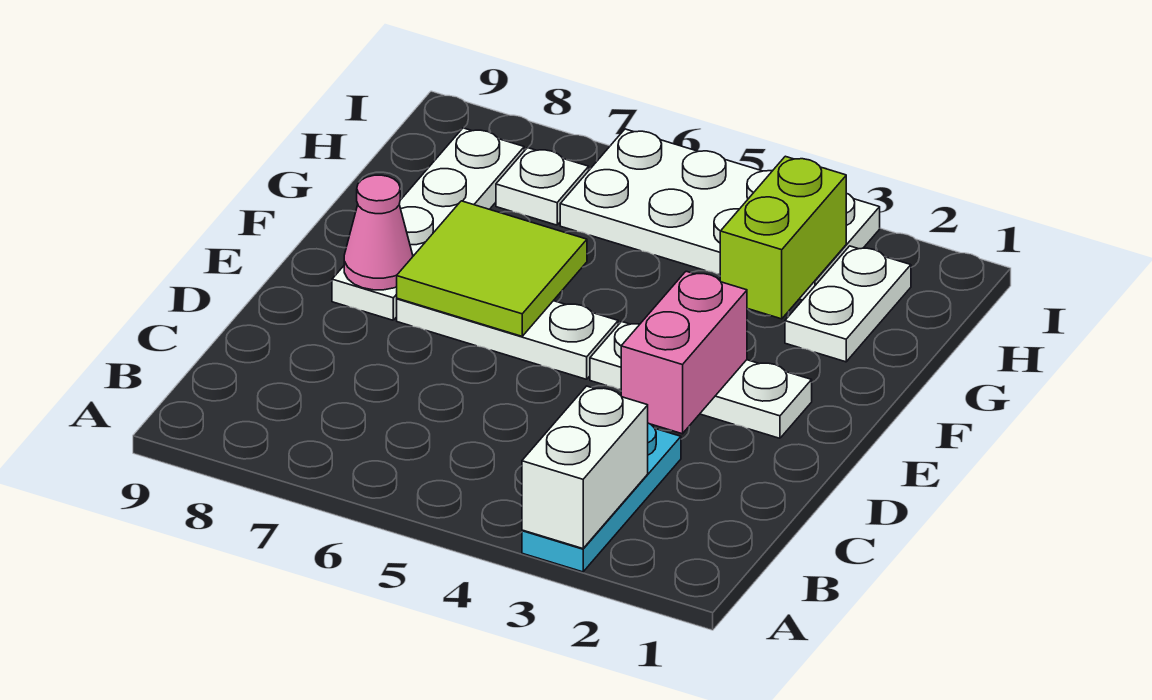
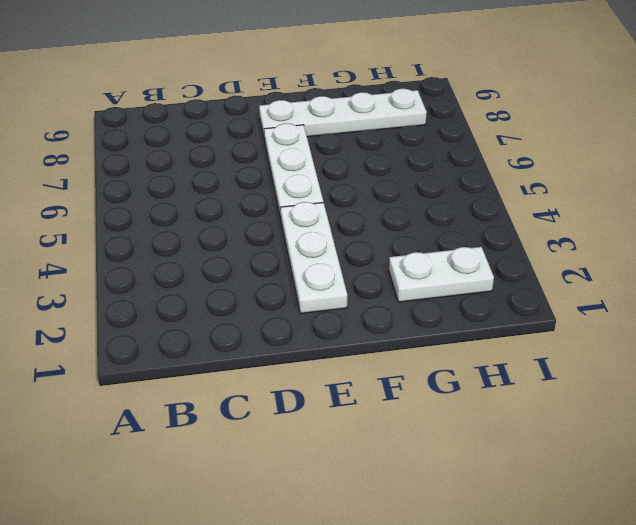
none -> cyan 1x3 plate [522,423,681,572]
none -> white 2x4 plate [560,129,880,300]
none -> white 1x1 plate [496,148,589,225]

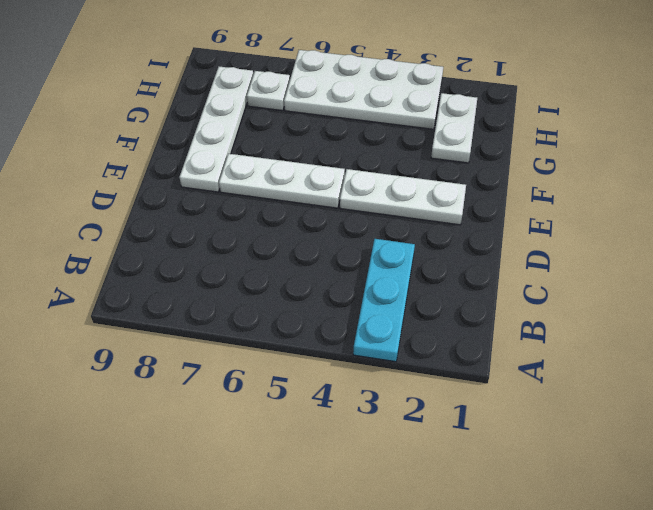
none -> white 1x2 brick [522,386,648,549]
none -> pink 1x2 brick [621,271,747,434]
none -> lime 2x2 tile [397,201,587,336]

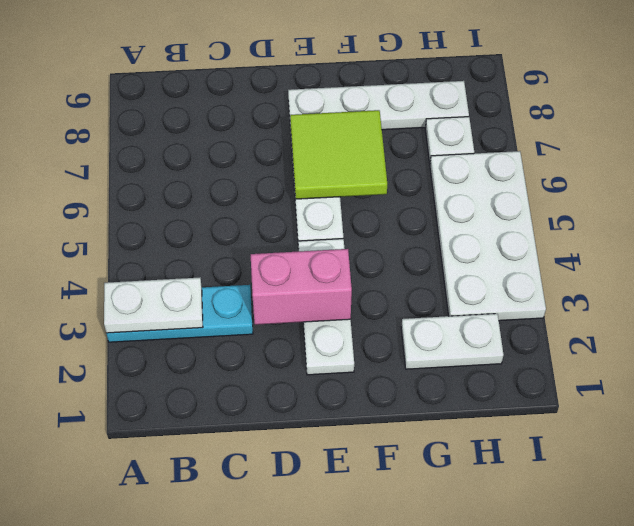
white 1x2 plate [104,278,203,333] -> white 1x2 brick [522,386,648,549]
none -> pink 1x1 cone [344,175,413,290]
none -> lime 1x2 brick [720,156,846,319]

